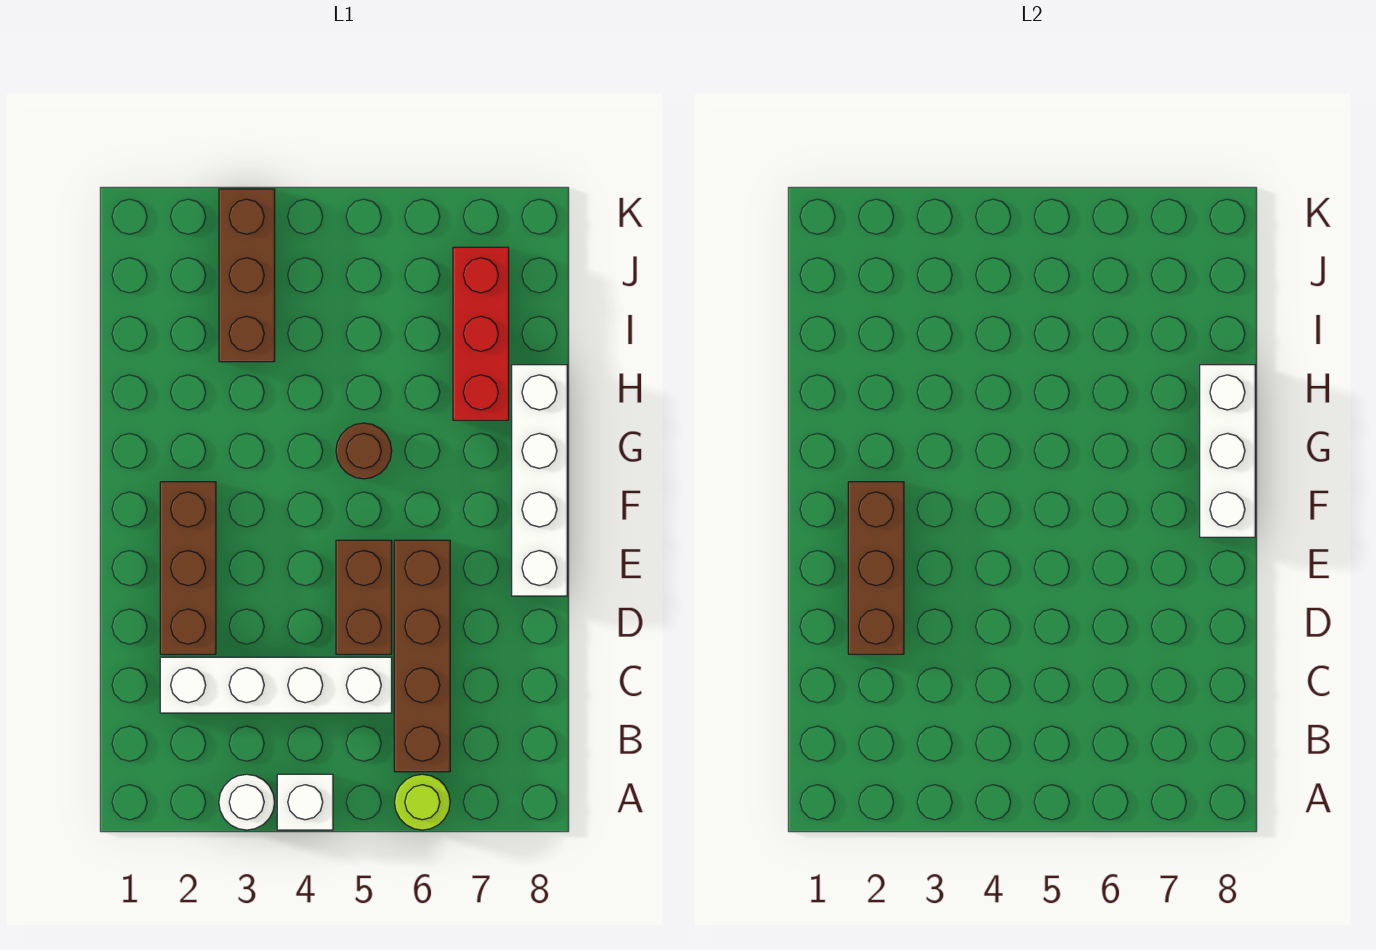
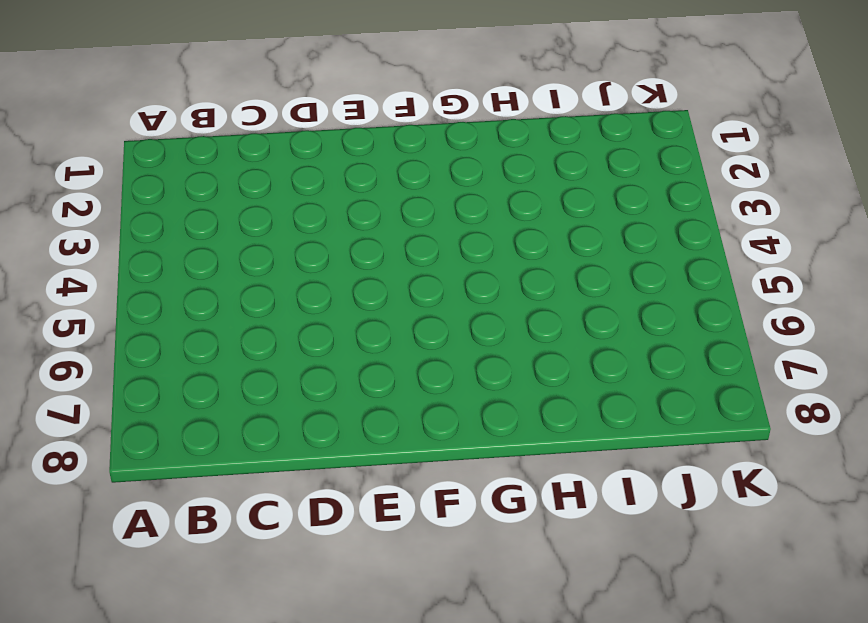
none -> white 1x1 round brick [219,774,275,830]
none -> white 1x1 brick [277,774,333,830]
none -> lime 1x1 round brick [395,774,450,830]

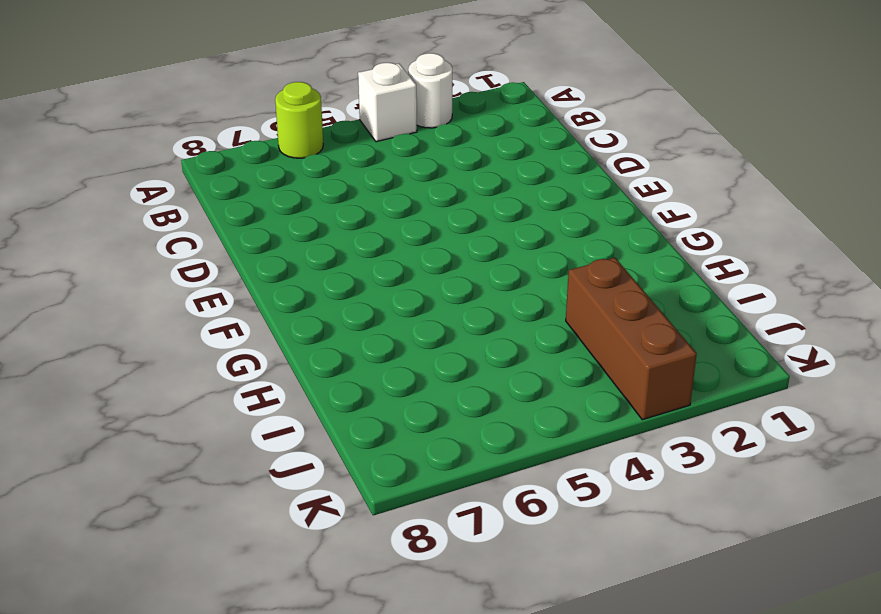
none -> brown 1x4 brick [394,540,450,772]
none -> white 1x4 brick [160,657,392,713]
none -> brown 1x3 brick [160,482,216,654]

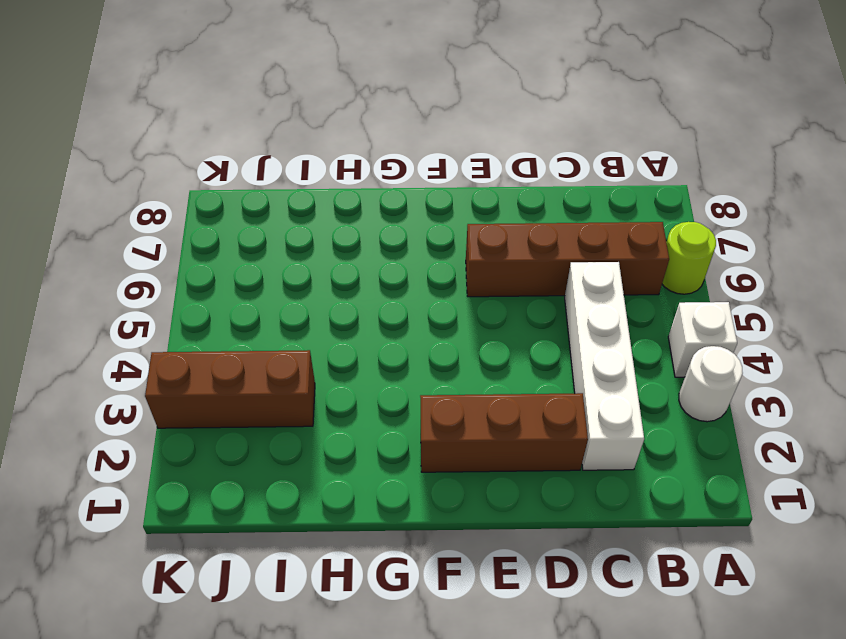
none -> brown 1x2 brick [336,540,392,654]
none -> white 1x4 brick [512,365,567,596]
none -> brown 1x1 round brick [336,423,392,479]

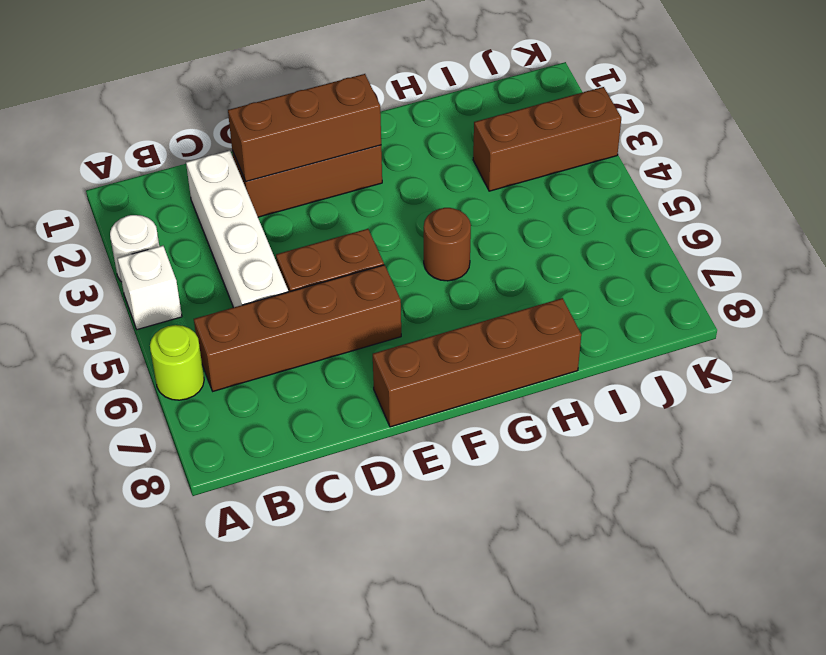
brown 1x4 brick [372,298,581,427] -> white 1x4 brick [512,365,567,596]
none -> red 1x3 brick [453,247,509,420]
none -> white 1x3 brick [1200,365,1255,537]

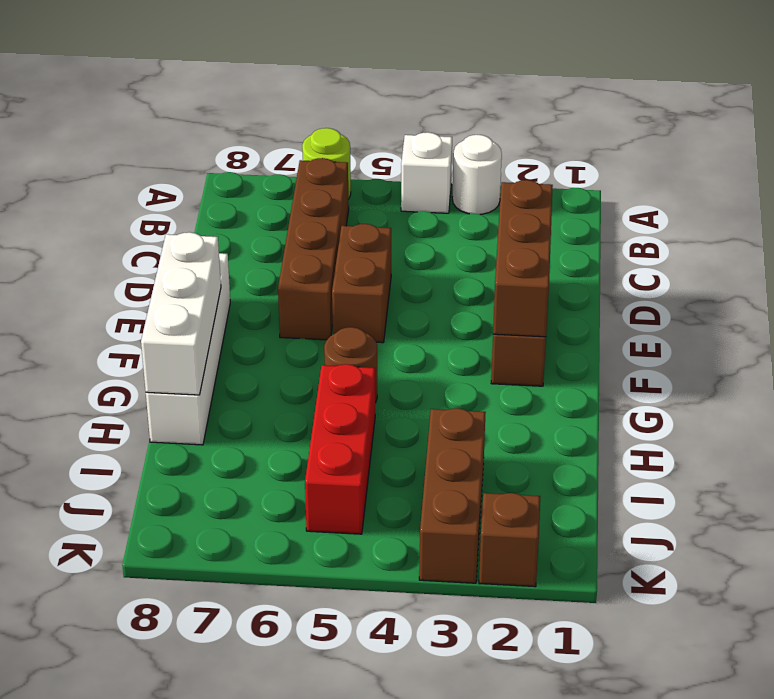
red 1x3 brick [305,364,375,534] -> red 1x3 brick moved to [453,247,509,420]
brown 1x1 brick [479,493,540,587] -> none
none -> white 1x4 brick [160,657,392,713]

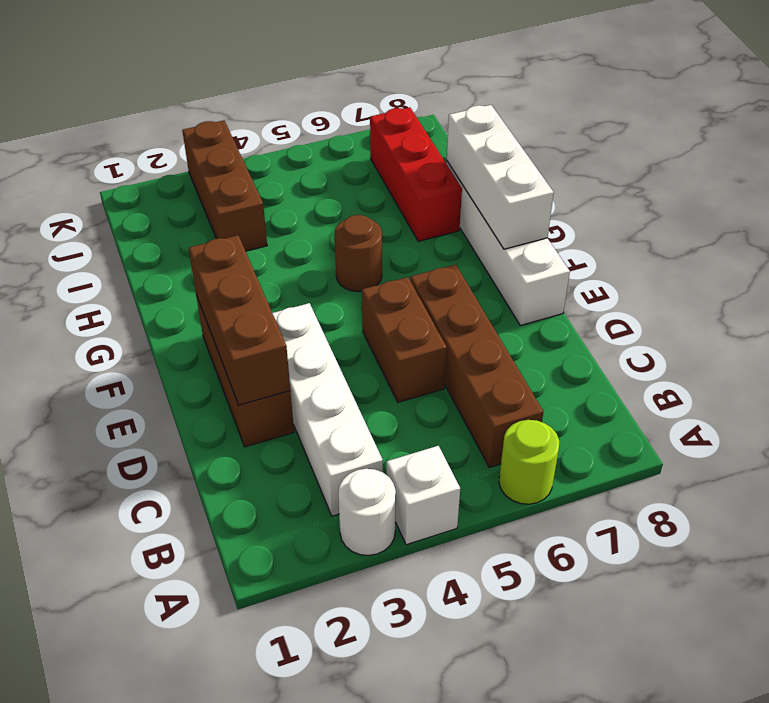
white 1x4 brick [273,303,383,516] -> white 1x4 brick turned to [160,657,392,713]

